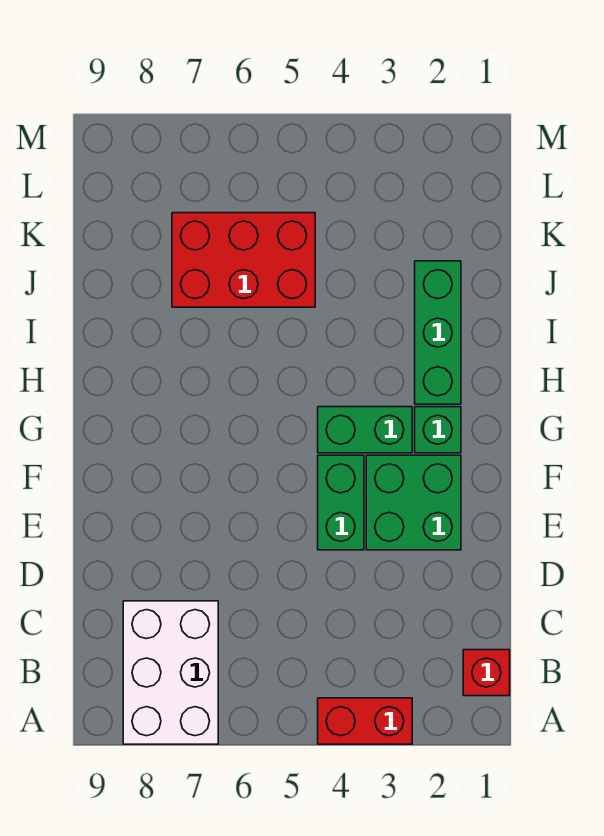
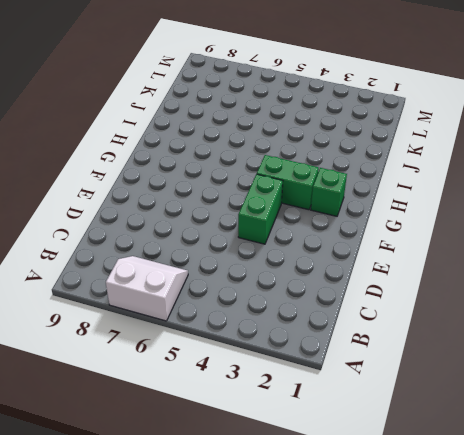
white 2x2 slope [106,256,188,321] -> white 2x3 brick [123,601,218,744]
none -> red 1x2 brick [318,698,412,744]
none -> red 1x1 brick [463,650,510,696]

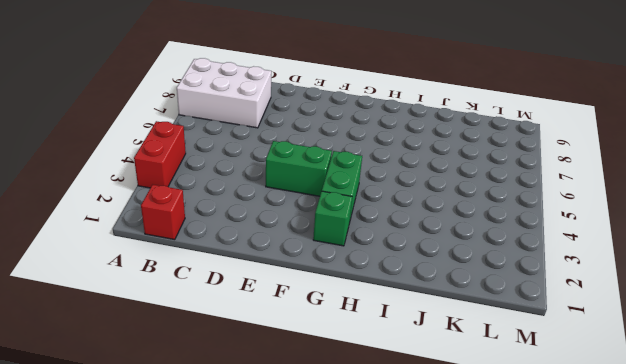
none -> green 2x2 brick [366,455,461,550]
none -> green 1x3 brick [415,261,461,404]

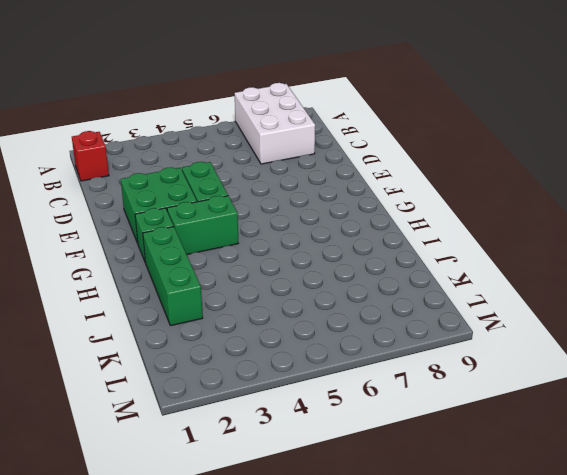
none -> red 1x2 brick [318,698,412,744]
none -> red 2x3 brick [172,213,315,307]

